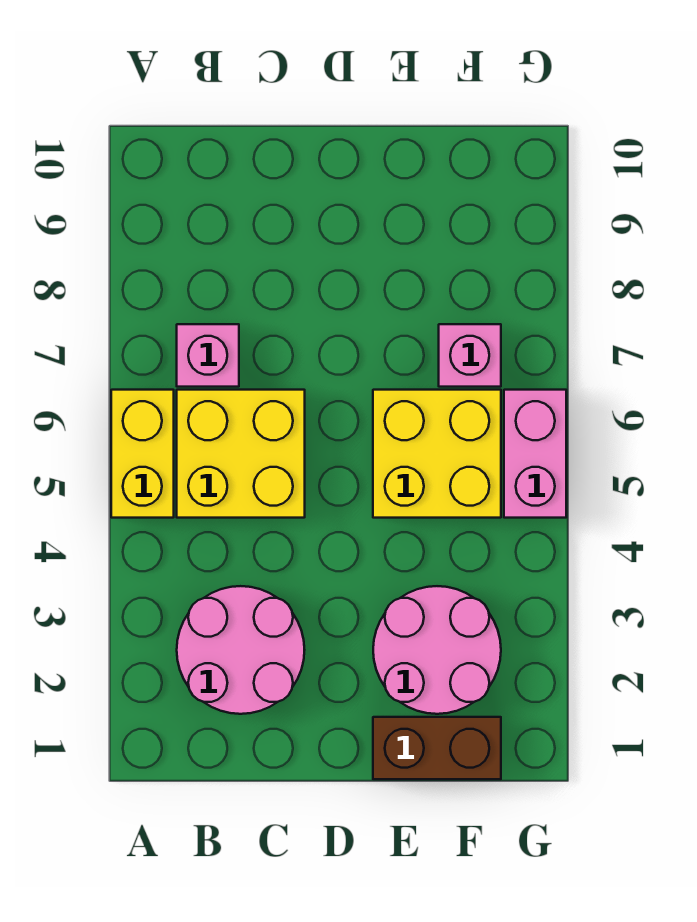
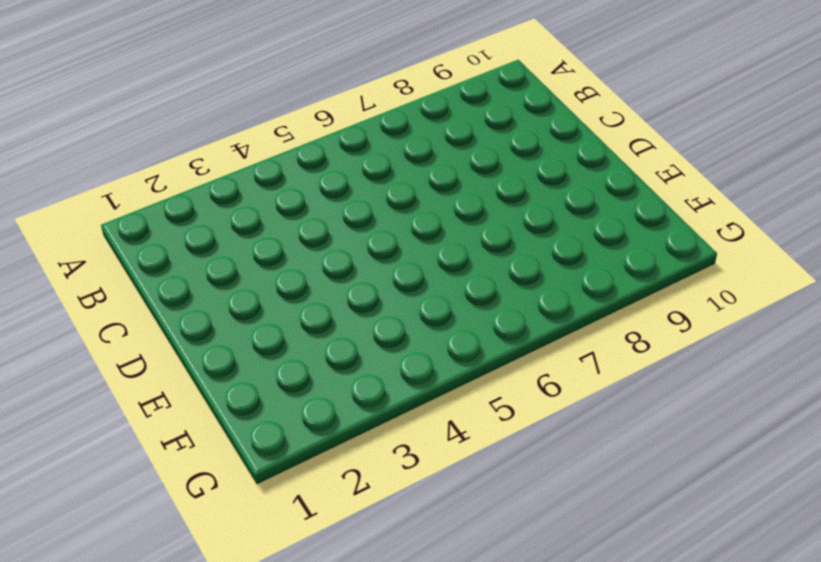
none -> yellow 1x2 brick [111,390,174,518]
none -> pink 2x2 round brick [177,586,304,714]

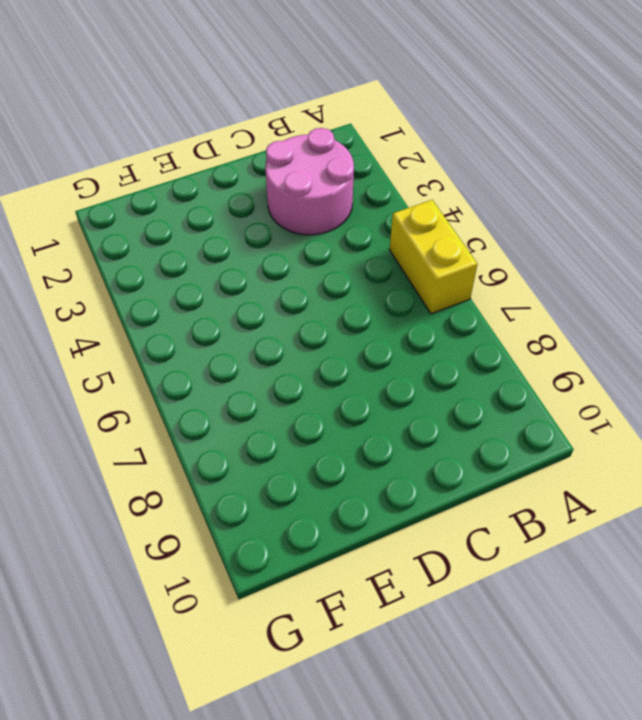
none -> yellow 2x2 brick [177,390,305,518]
none -> pink 1x1 brick [177,324,239,387]

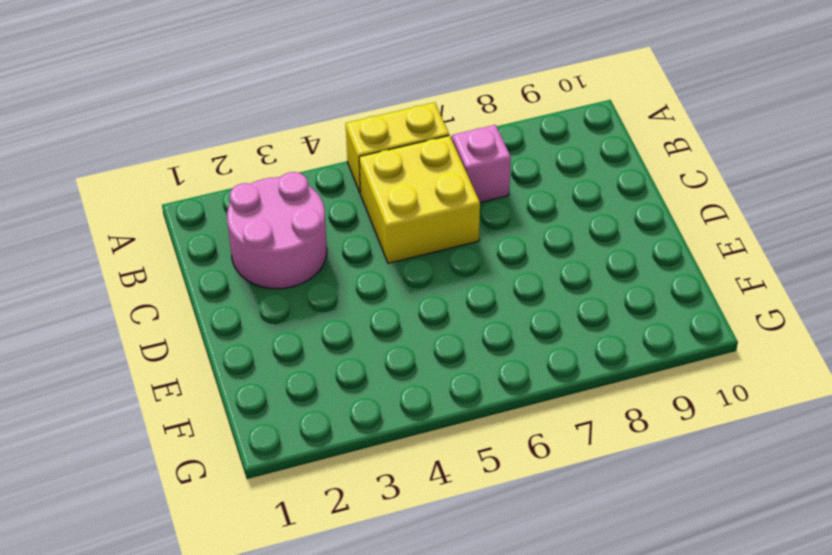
none -> brown 1x2 brick [373,717,501,779]
none -> pink 2x2 round brick [373,586,501,714]

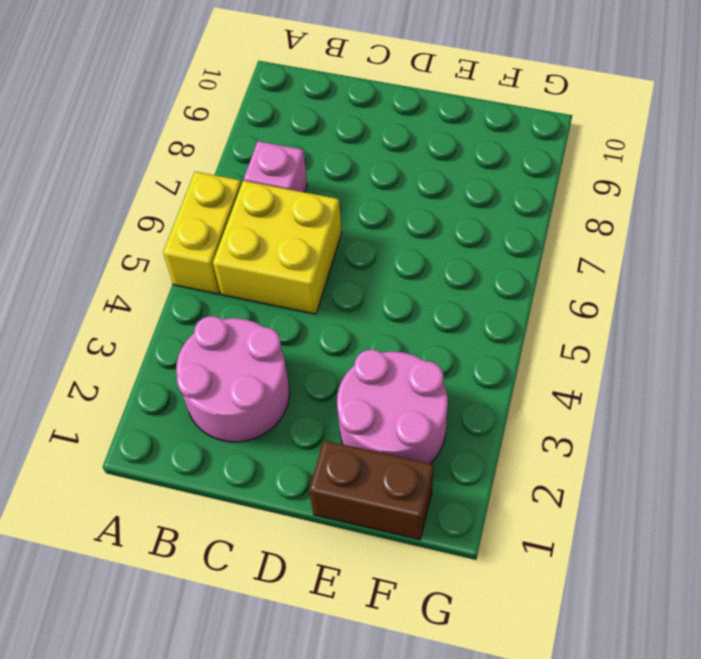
none -> yellow 2x2 brick [373,390,501,518]
none -> pink 1x1 brick [439,324,501,387]

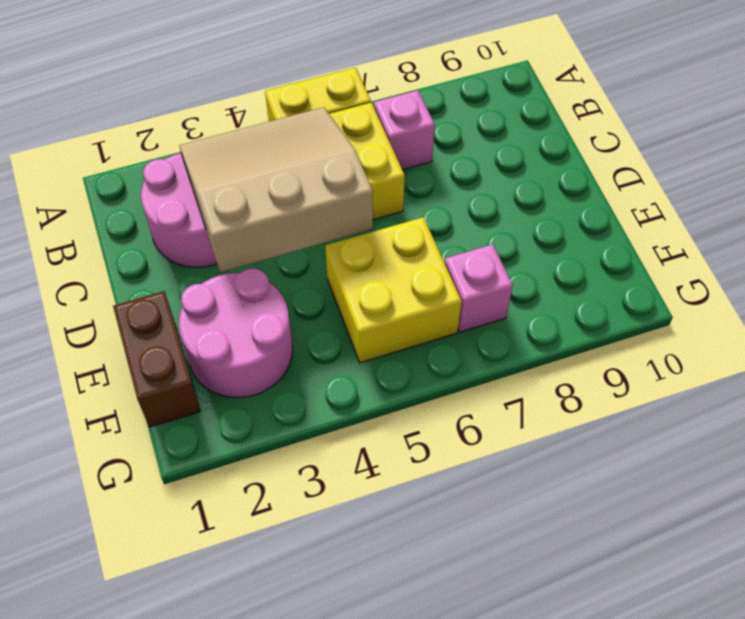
tan 3x3 slope [179,107,373,272] -> none
none -> pink 1x2 brick [504,390,566,518]

